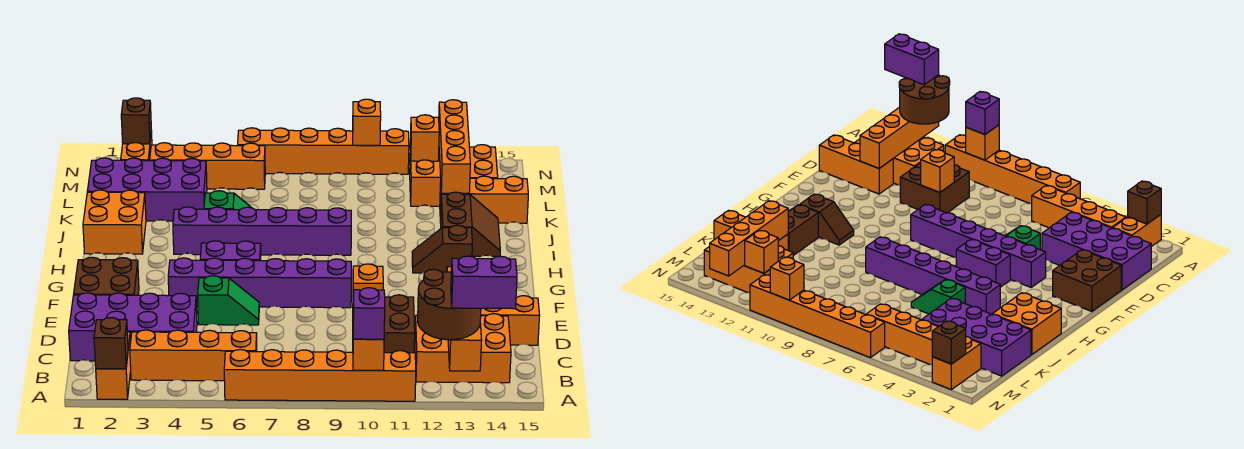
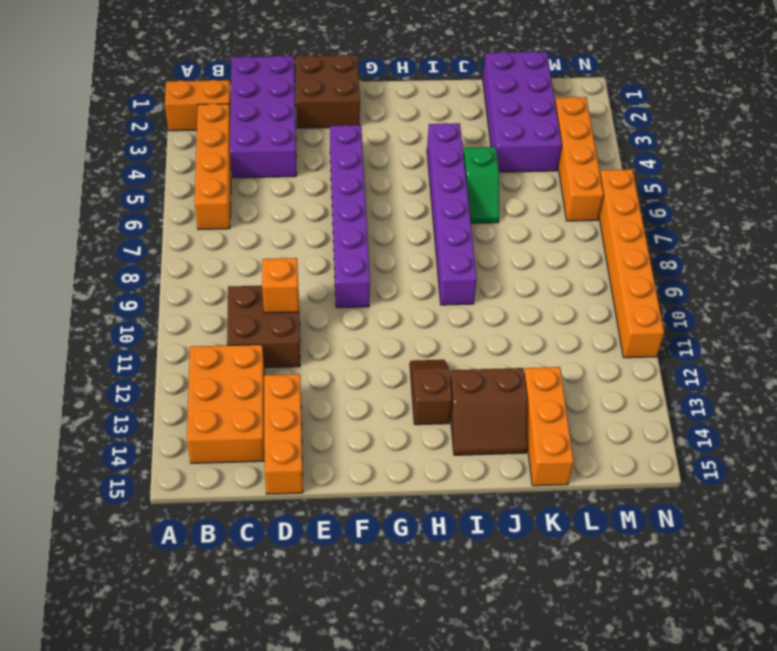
none -> orange 1x6 brick [224,349,416,401]
none -> green 1x2 slope [198,276,259,325]
none -> purple 1x2 brick [200,241,261,261]
none -> orange 2x2 brick [83,190,146,254]

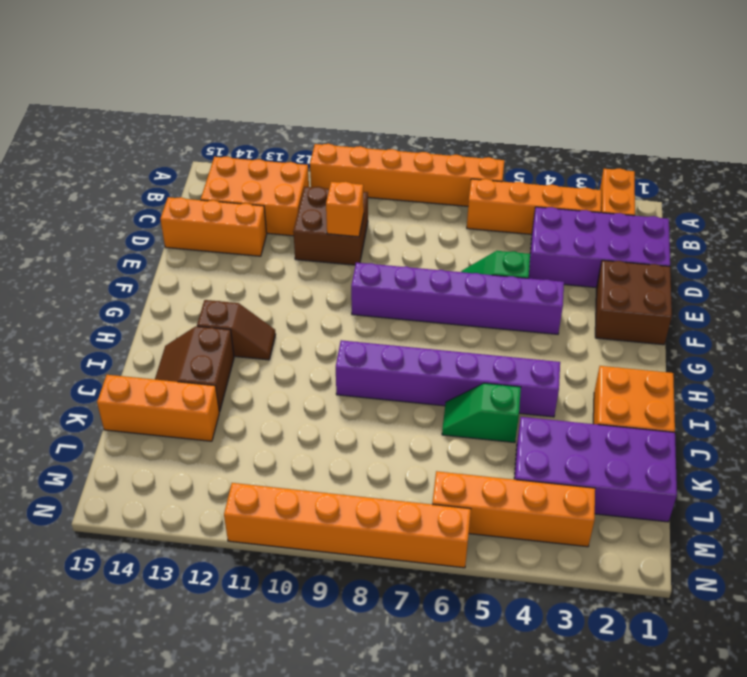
none -> purple 1x2 brick [200,241,261,261]
none -> orange 2x3 brick [410,145,498,206]
none -> orange 1x2 brick [121,131,152,161]
none -> brown 1x1 brick [94,318,128,369]

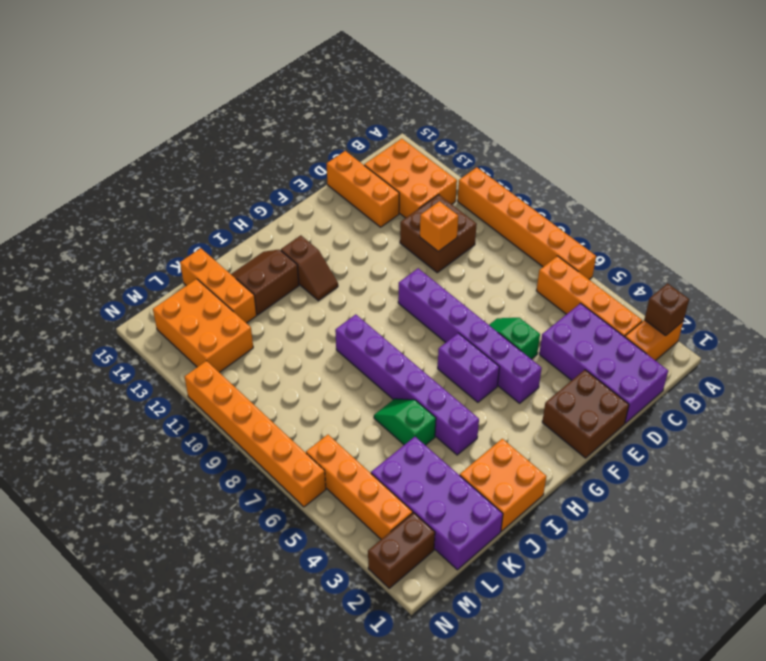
brown 1x2 brick [368,513,435,588] -> orange 1x2 brick [121,131,152,161]
none -> orange 1x1 brick [353,339,384,370]
none -> orange 1x4 brick [447,267,482,371]
none -> orange 1x4 brick [439,100,470,194]
none -> orange 1x1 brick [410,115,439,161]

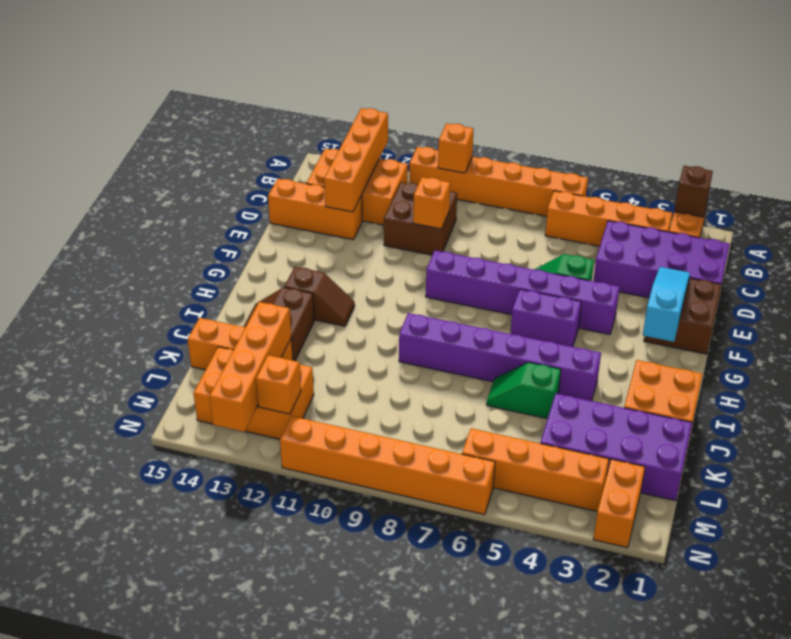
cyan 1x3 slope [643,267,690,342] -> none
none -> brown 1x1 brick [121,98,151,144]
none -> orange 1x1 brick [353,99,381,145]
none -> purple 1x1 brick [353,288,385,339]
none -> brown 2x2 round brick [418,269,481,340]

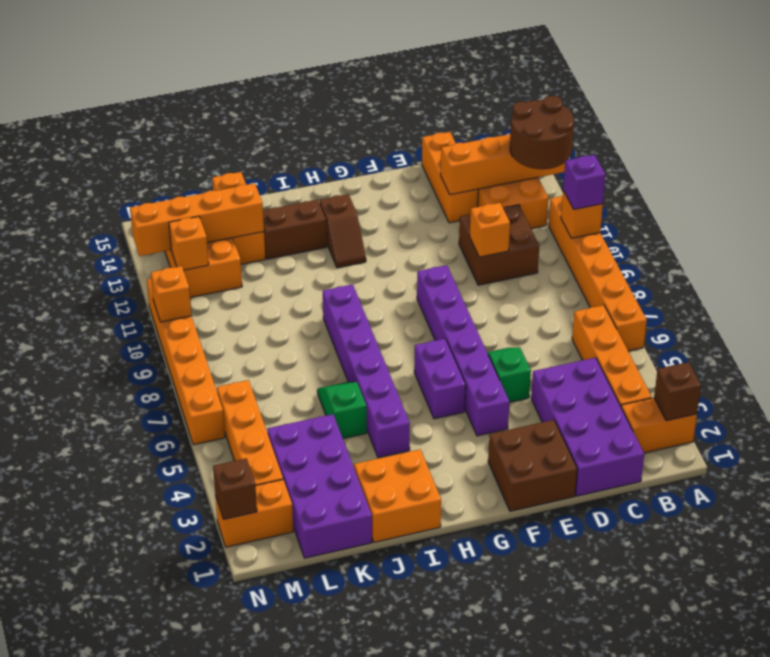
none -> purple 1x2 brick [451,256,517,309]

